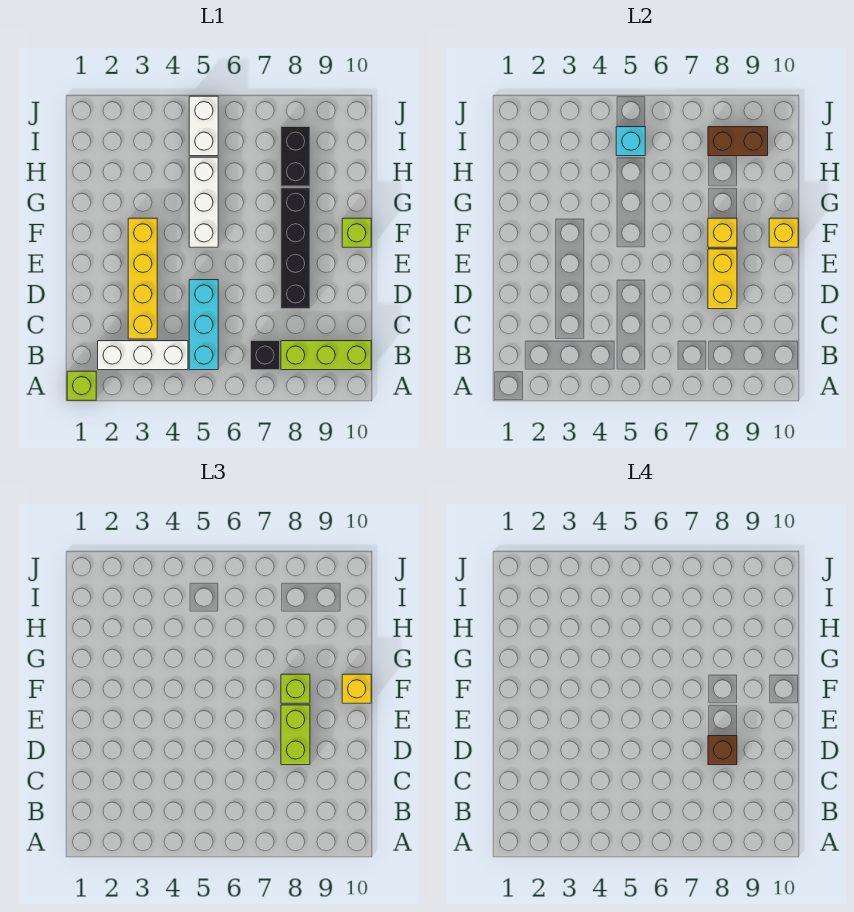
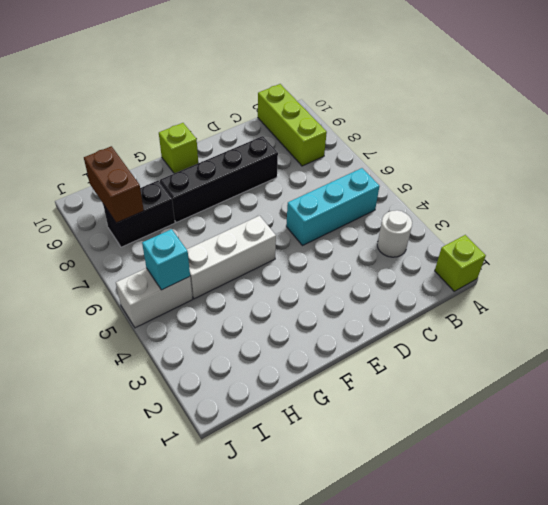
white 1x1 round brick [377,210,412,257] -> white 1x3 brick [98,341,188,370]
none -> black 1x1 brick [251,341,280,370]
none -> yellow 1x4 brick [128,218,157,339]
none -> yellow 1x2 brick [708,249,737,309]

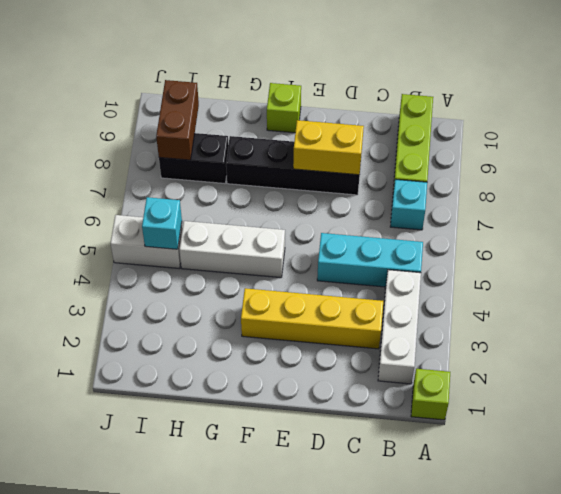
cyan 1x1 brick [390,179,427,230] -> black 1x1 brick [251,341,280,370]
none -> yellow 1x1 brick [708,218,737,247]
none -> yellow 1x1 brick [769,218,798,247]
none -> lime 1x2 brick [281,705,310,765]

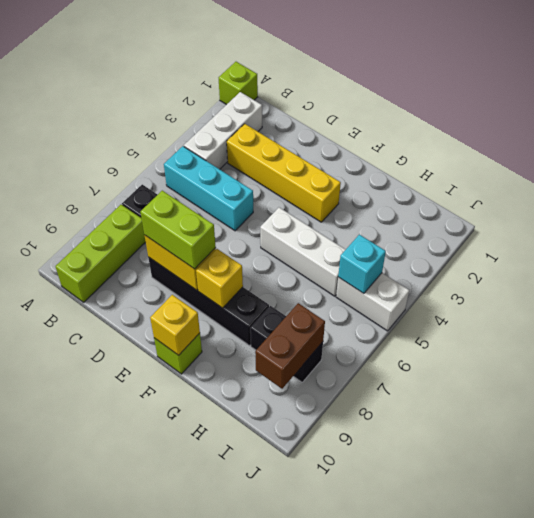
none -> lime 1x1 brick [281,674,310,703]
none -> yellow 1x1 brick [342,674,371,703]
none -> brown 1x1 brick [708,736,737,765]

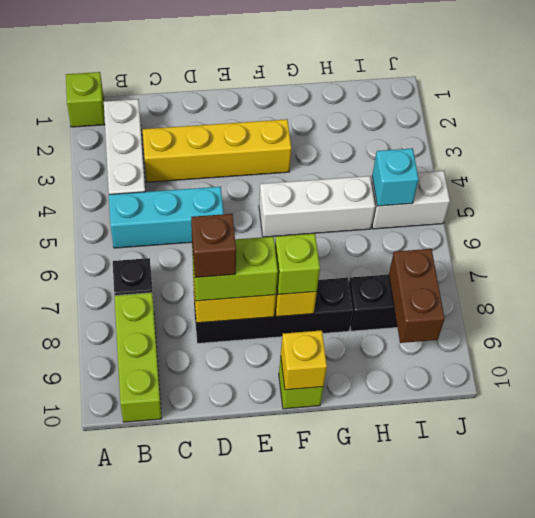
none -> yellow 1x1 brick [342,674,371,703]

